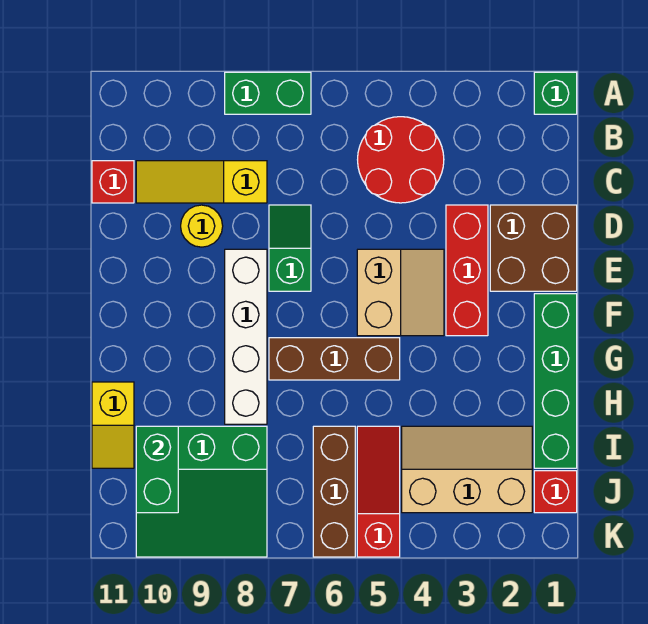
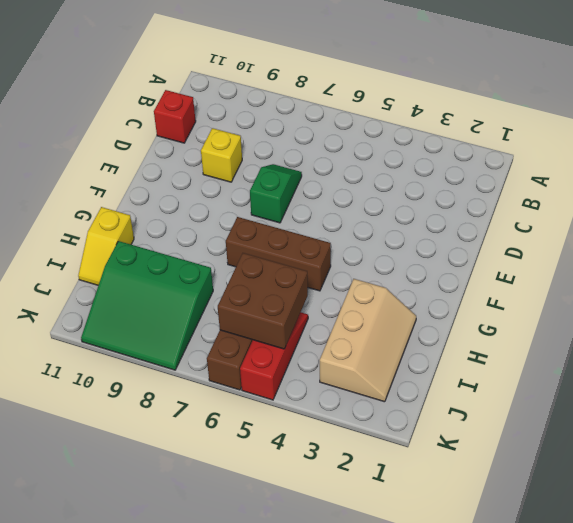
yellow 1x1 brick [201,128,242,182] -> yellow 1x1 round brick [181,205,223,247]
tan 2x3 slope [320,279,416,402] -> tan 2x3 slope turned to [402,426,532,513]
brown 2x2 brick [218,253,308,349] -> brown 2x2 brick moved to [490,205,577,291]
none -> green 1x1 brick [534,72,577,114]
none -> green 1x2 brick [225,72,311,114]
none -> red 2x2 round brick [358,117,444,203]

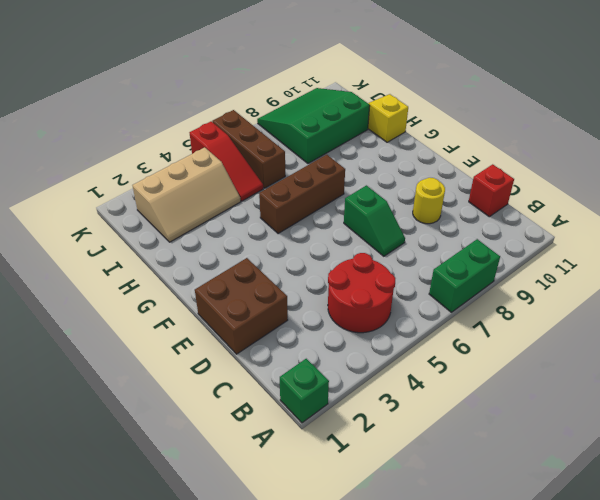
none -> yellow 1x3 slope [136,161,267,203]
none -> red 1x3 brick [446,205,488,336]
none -> tan 2x2 slope [357,249,444,336]

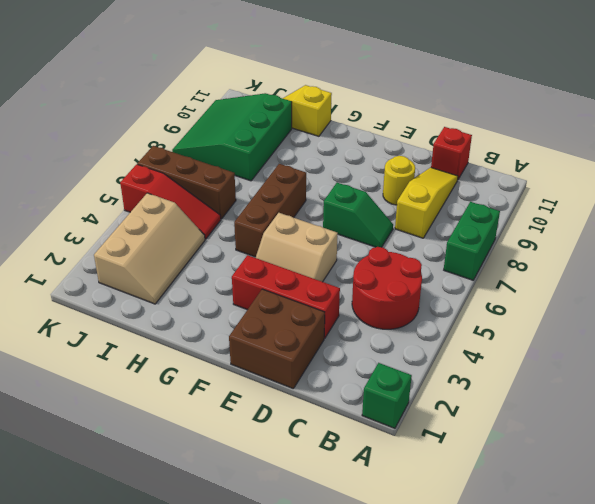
none -> white 1x4 brick [225,249,267,424]
none -> green 1x4 brick [534,294,577,468]
none -> red 1x1 brick [534,471,577,513]

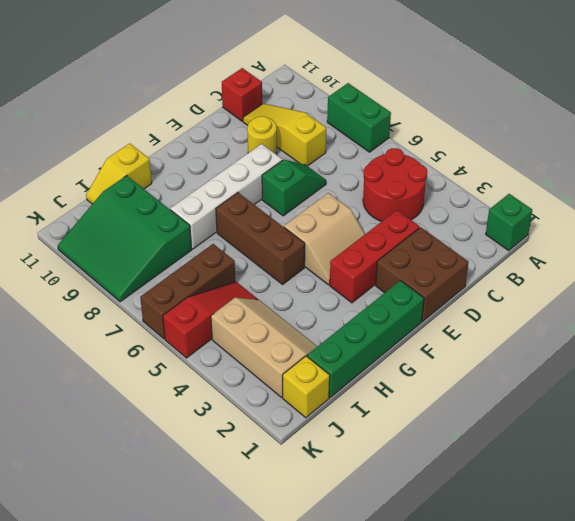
yellow 1x1 brick [283,356,330,418] -> red 1x1 brick [534,471,577,513]
none -> green 1x2 brick [136,426,178,513]

